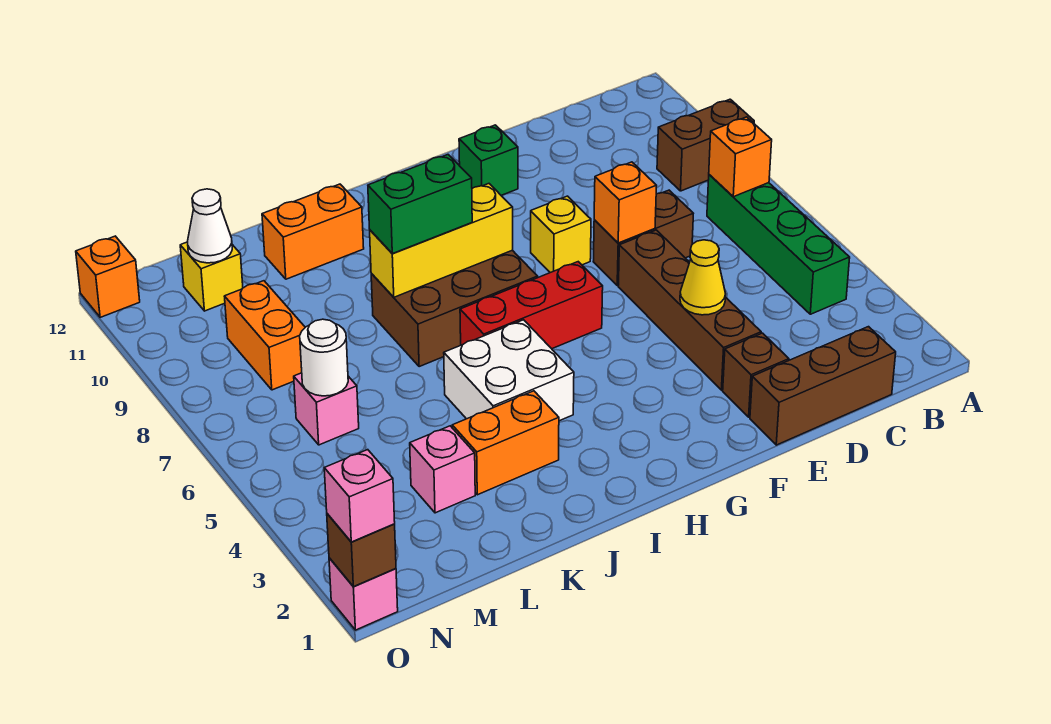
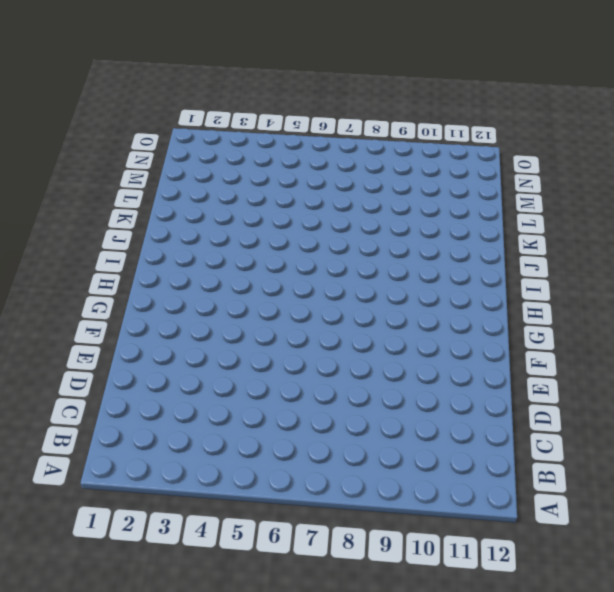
none -> brown 1x2 brick [657,99,754,191]
none -> green 1x4 brick [707,175,850,314]
none -> brown 1x3 brick [750,327,896,445]

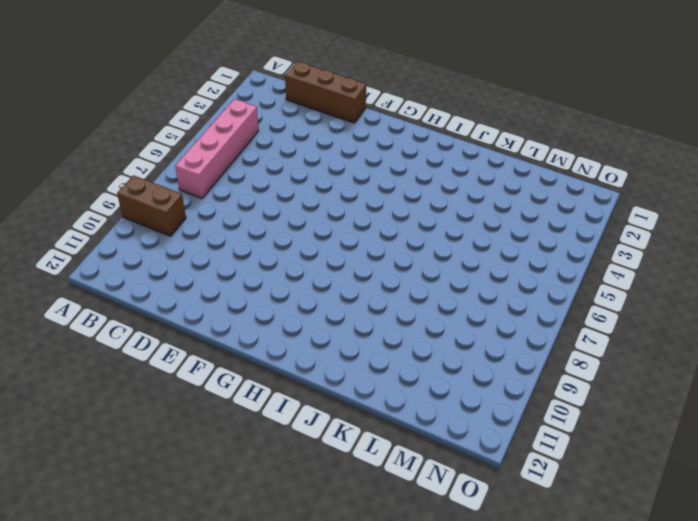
pink 1x4 brick [175,99,259,198] -> green 1x4 brick [707,175,850,314]
none -> brown 1x2 brick [593,190,693,286]
none -> brown 1x1 brick [723,333,789,417]
none -> brown 1x4 brick [618,230,761,390]

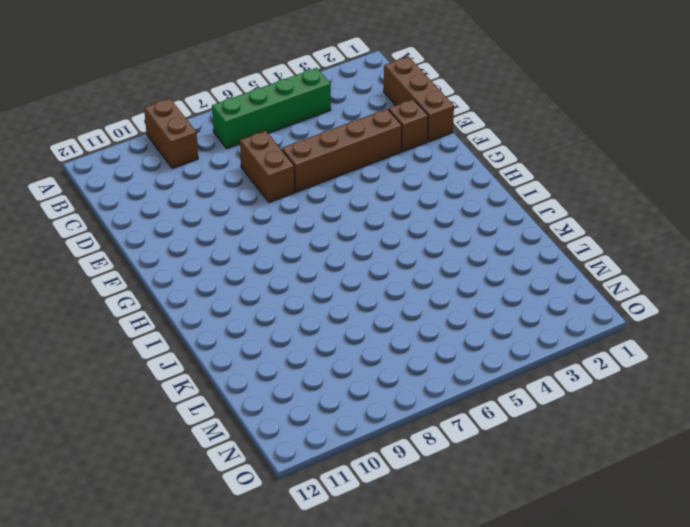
none -> yellow 1x1 brick [531,196,591,273]
none -> green 1x1 brick [459,125,518,195]
none -> red 1x3 brick [460,262,603,349]

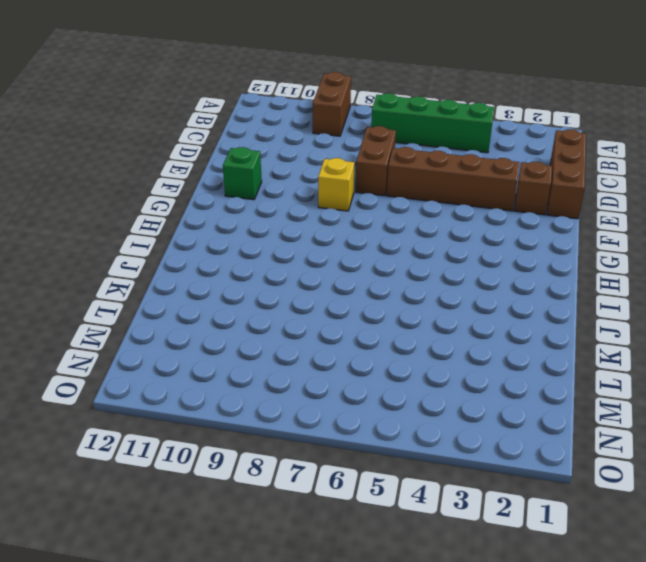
none -> red 1x3 brick [460,262,603,349]
none -> brown 2x3 brick [371,250,538,367]
none -> white 2x2 brick [444,320,574,421]

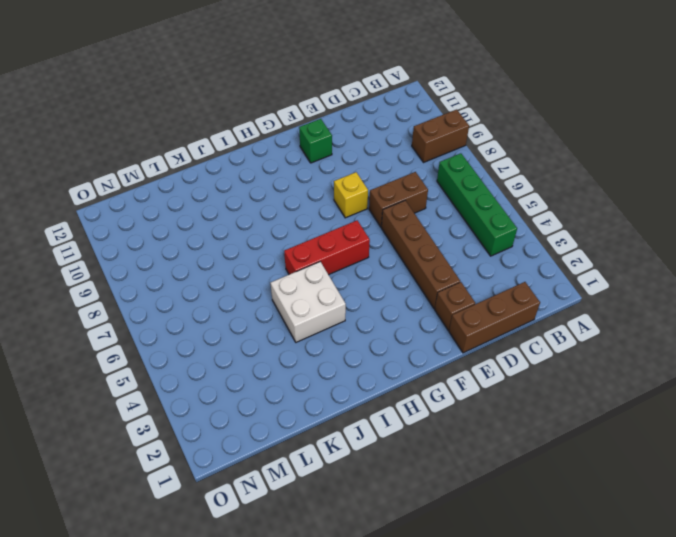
none -> brown 2x3 brick [371,250,538,367]
none -> orange 1x2 brick [452,391,559,495]
none -> orange 1x2 brick [262,184,364,279]

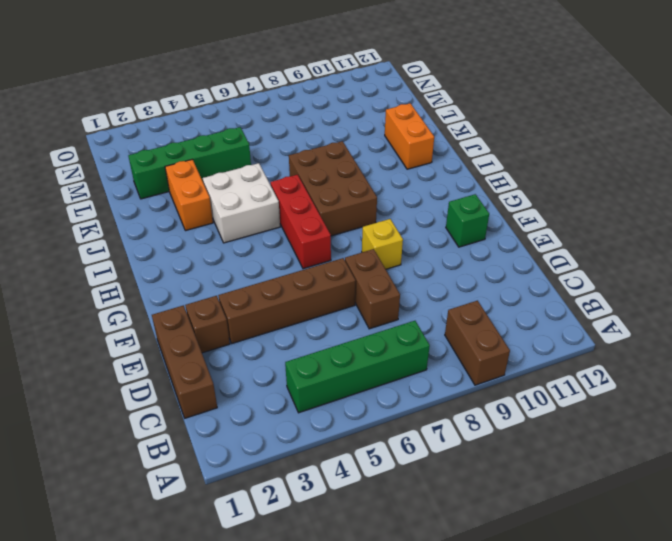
green 1x4 brick [128,127,251,199] -> pink 1x1 brick [410,426,475,513]
none -> pink 1x1 brick [294,373,359,445]
none -> orange 1x2 brick [224,281,305,390]
none -> yellow 1x1 brick [180,242,243,311]

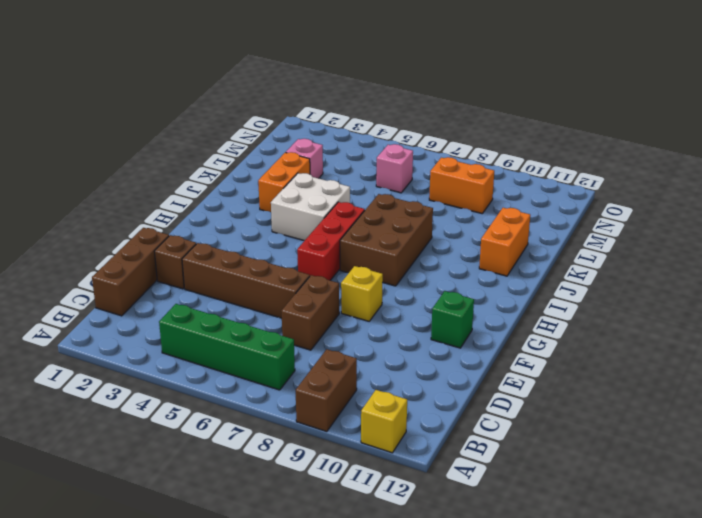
yellow 1x1 brick [361,390,407,453] -> yellow 1x1 brick moved to [180,242,243,311]
none -> pink 1x1 brick [329,558,398,630]
none -> orange 1x1 brick [76,236,140,317]
none -> orange 1x1 brick [709,117,772,197]

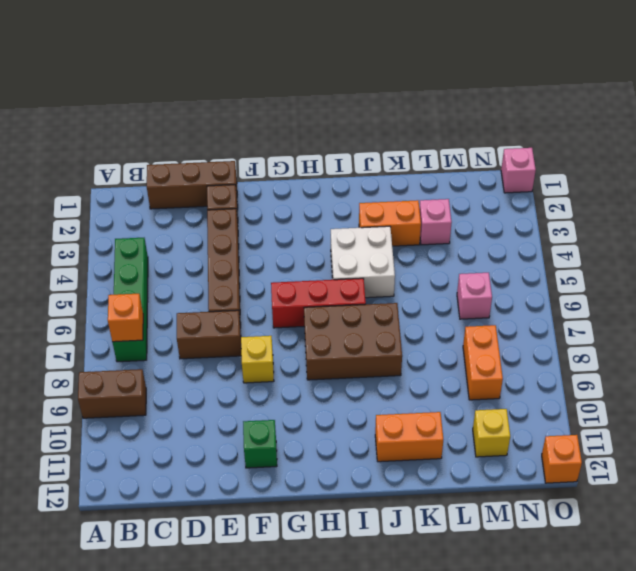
none -> yellow 1x1 cone [680,240,726,315]
none -> orange 1x1 brick [594,162,657,243]
none -> yellow 1x3 brick [370,184,513,297]

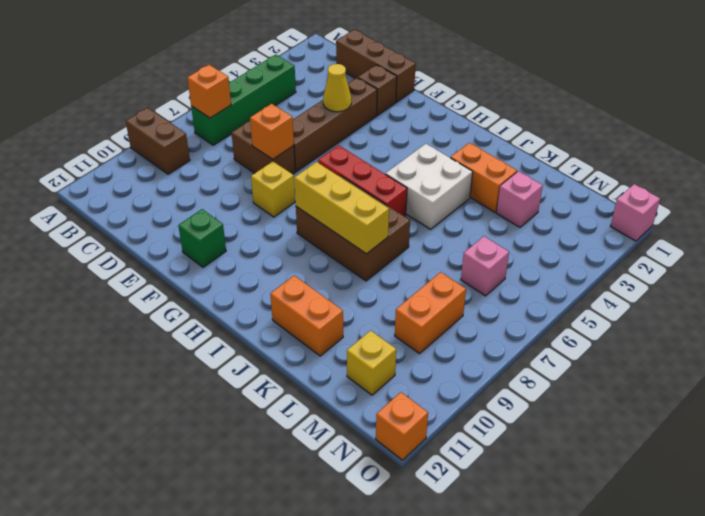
none -> white 1x1 round brick [300,319,348,396]
none -> white 1x1 cone [188,189,232,263]
none -> brown 1x1 brick [327,514,396,587]

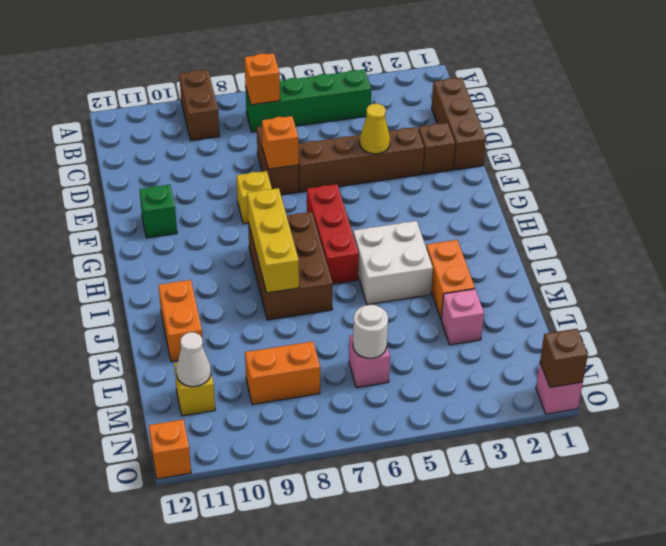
none -> green 1x2 brick [368,155,472,254]
none -> pink 1x1 brick [324,450,395,542]

